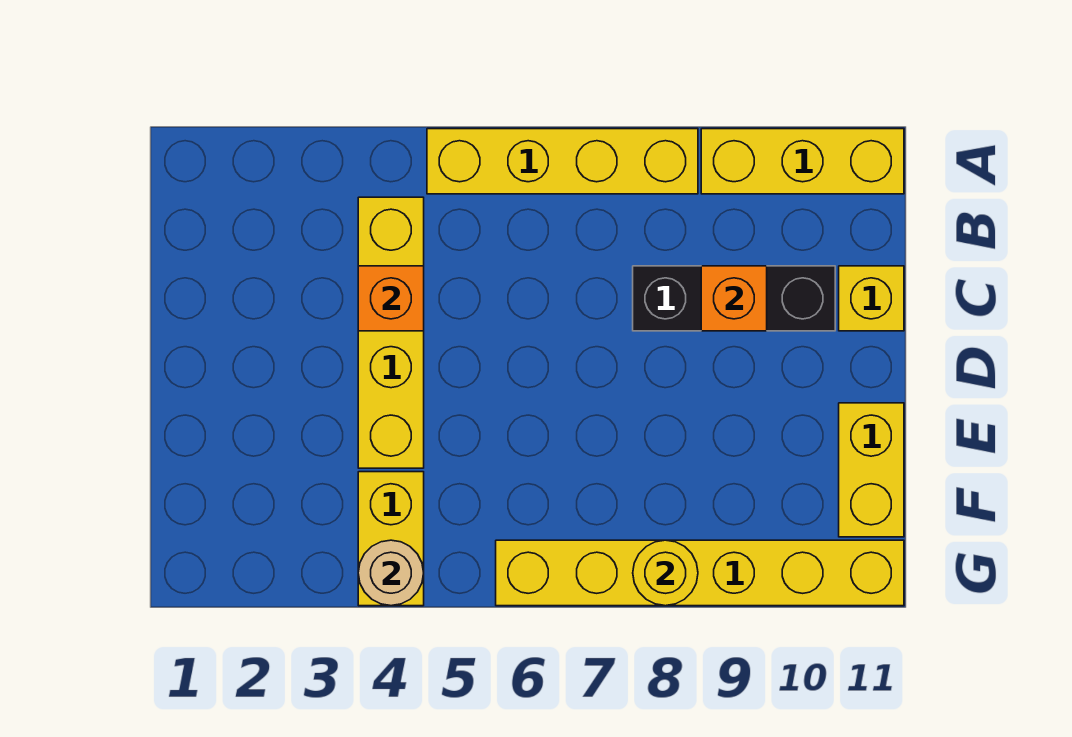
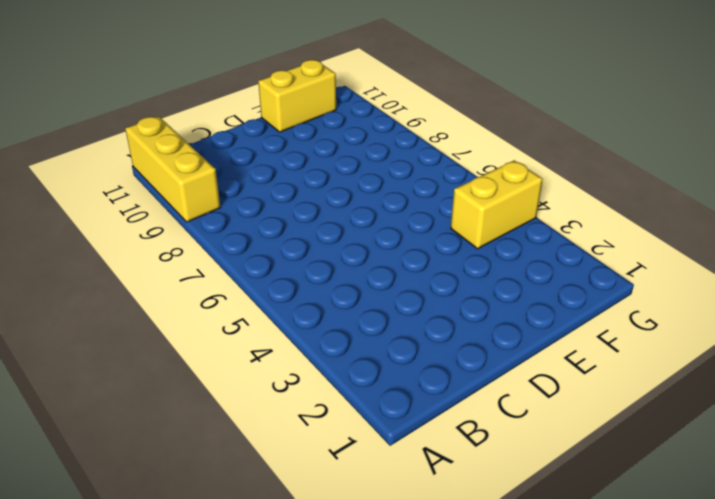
none -> yellow 1x4 brick [427,129,698,194]
none -> yellow 1x4 brick [358,197,424,468]
none -> black 1x3 brick [633,266,835,331]

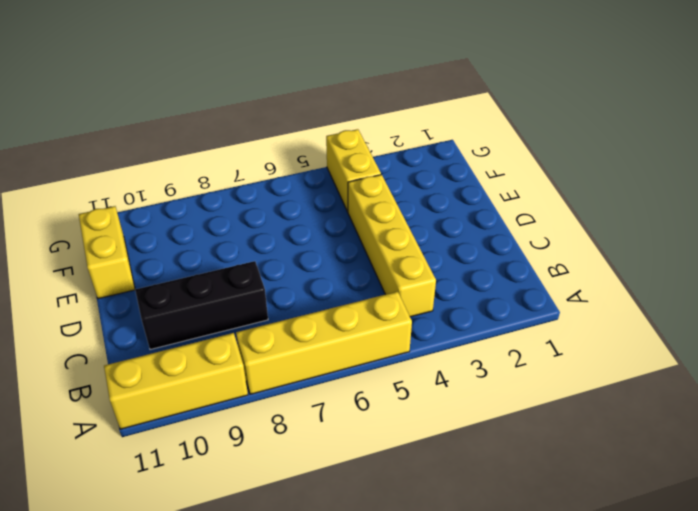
none -> yellow 1x1 brick [839,266,904,331]
none -> yellow 1x6 brick [496,540,904,606]
none -> orange 1x1 brick [358,266,424,331]

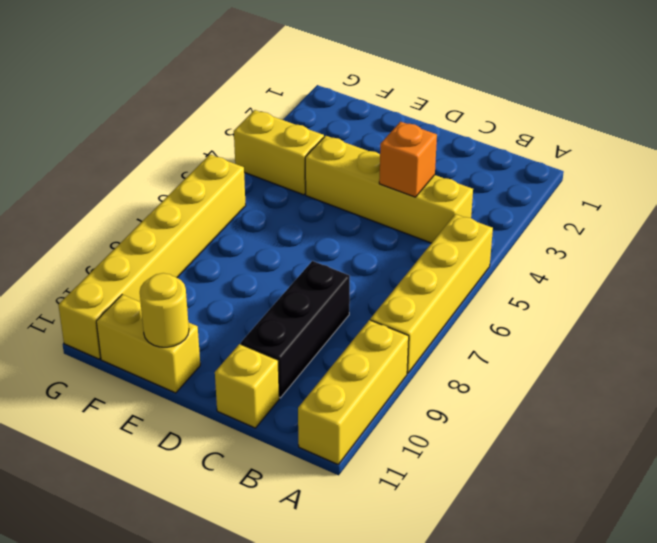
yellow 1x1 round brick [140,273,189,347] -> yellow 1x1 round brick moved to [633,540,698,606]
none -> orange 1x1 brick [701,266,767,331]
none -> tan 1x1 round brick [358,540,424,606]

